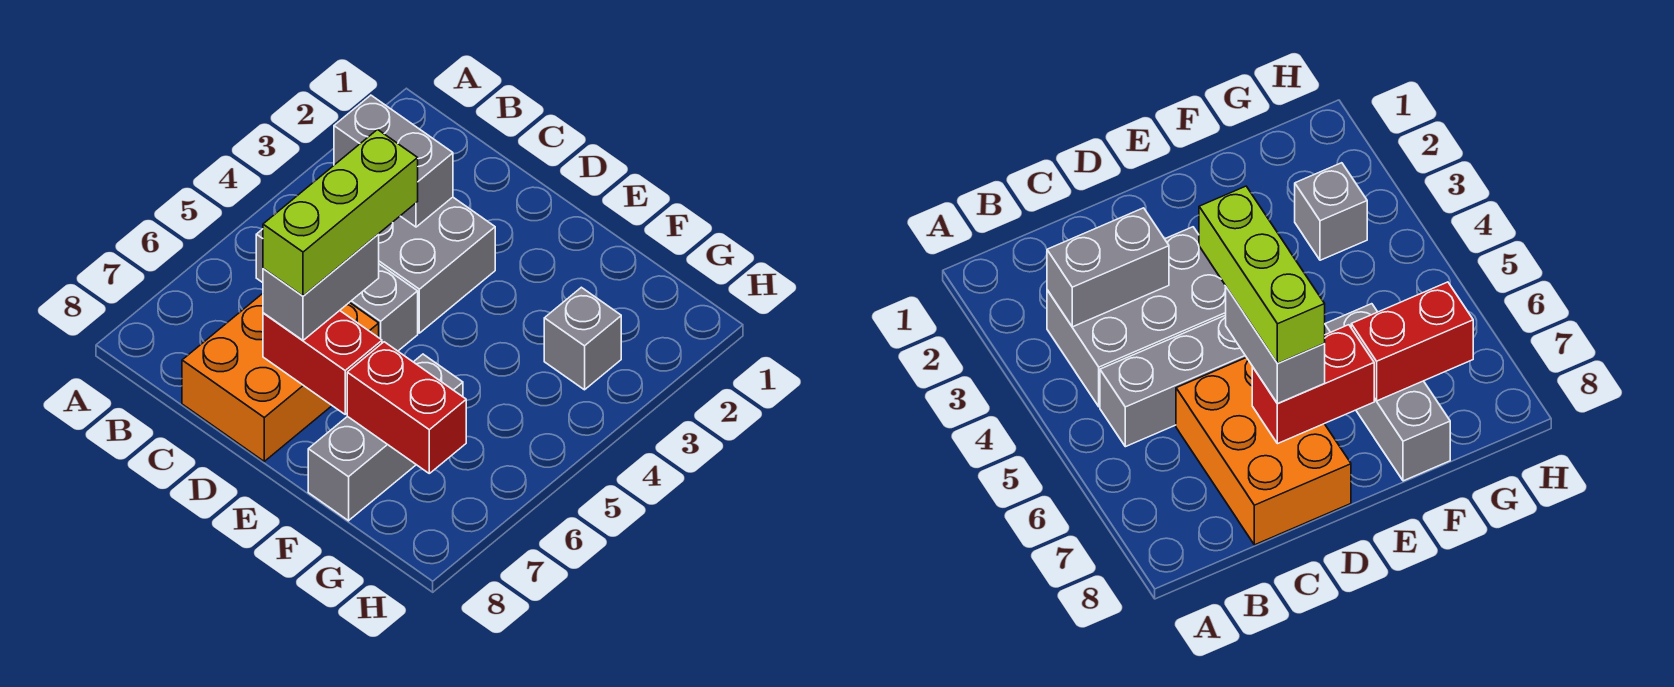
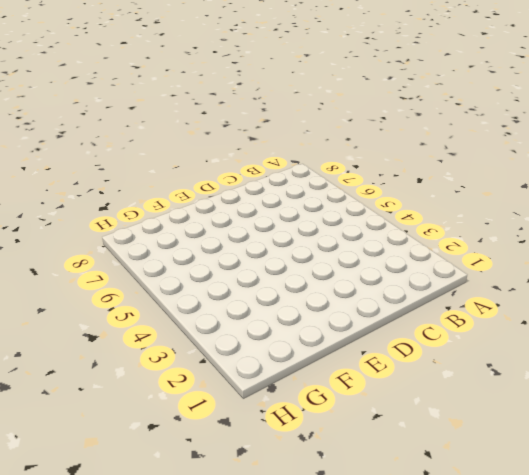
none -> grey 2x3 brick [379,197,495,333]
none -> grey 1x3 brick [256,229,418,351]

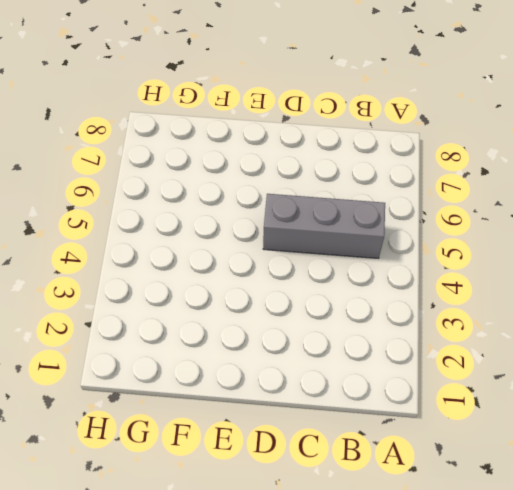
none -> grey 2x3 brick [379,197,495,333]
none -> orange 2x3 brick [182,294,379,461]

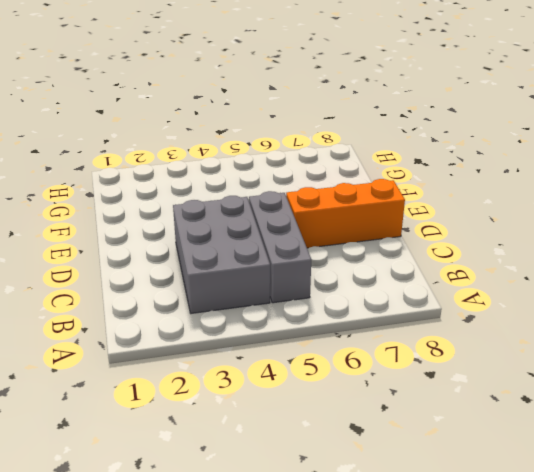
orange 1x3 brick [286,179,405,248] -> orange 2x3 brick [182,294,379,461]
none -> grey 1x3 brick [308,354,463,521]
none -> grey 1x1 brick [544,287,621,390]

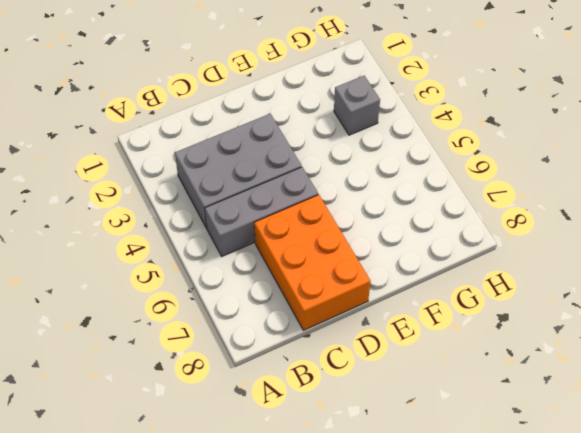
none -> grey 1x3 brick [308,354,463,521]
none -> grey 1x2 brick [334,95,453,227]

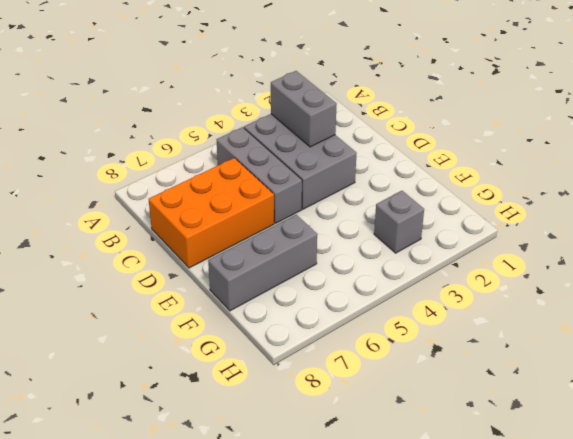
none -> red 1x2 brick [263,311,382,414]
none -> red 1x2 brick [347,342,466,473]

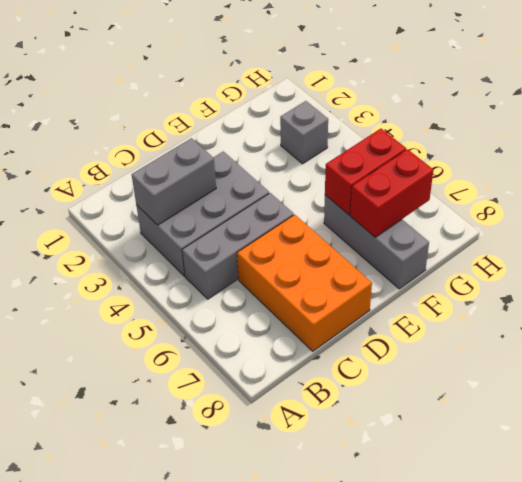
red 1x2 brick [325,129,406,215] -> red 1x2 brick moved to [263,311,382,414]
none -> grey 1x2 brick [263,234,379,340]
none -> lime 1x3 brick [263,130,418,296]

